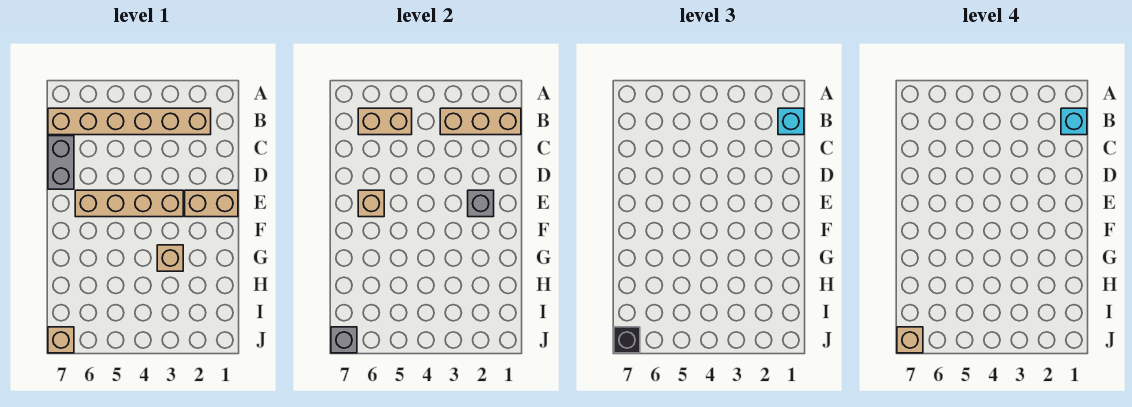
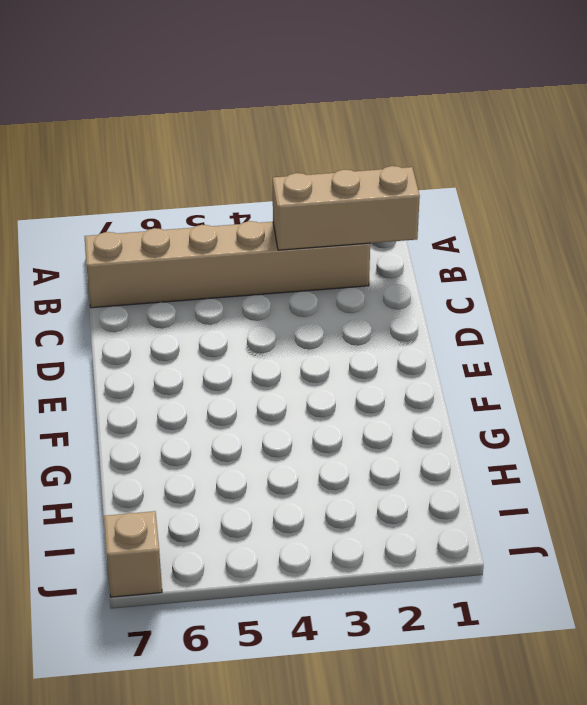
none -> grey 1x2 brick [48,136,74,189]
none -> tan 1x2 brick [185,190,238,217]
none -> tan 1x4 brick [75,190,183,217]

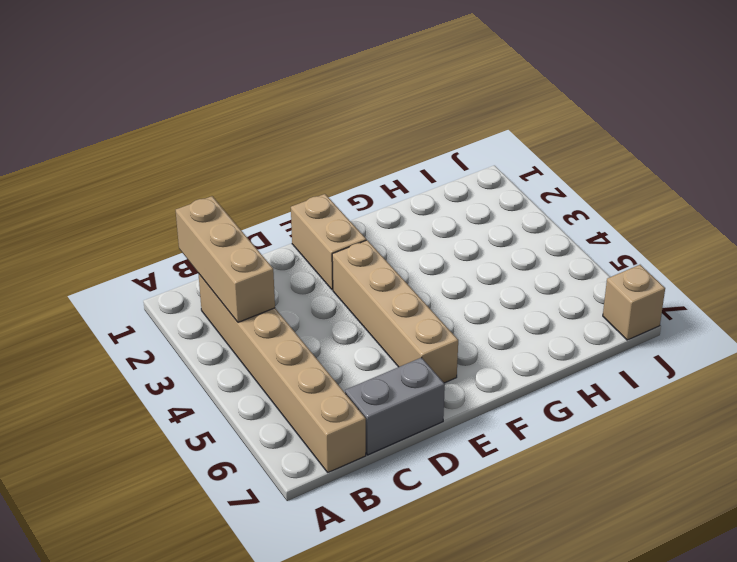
none -> tan 1x1 brick [157,245,183,271]
none -> tan 1x2 brick [358,108,412,135]
none -> grey 1x1 brick [468,190,494,217]

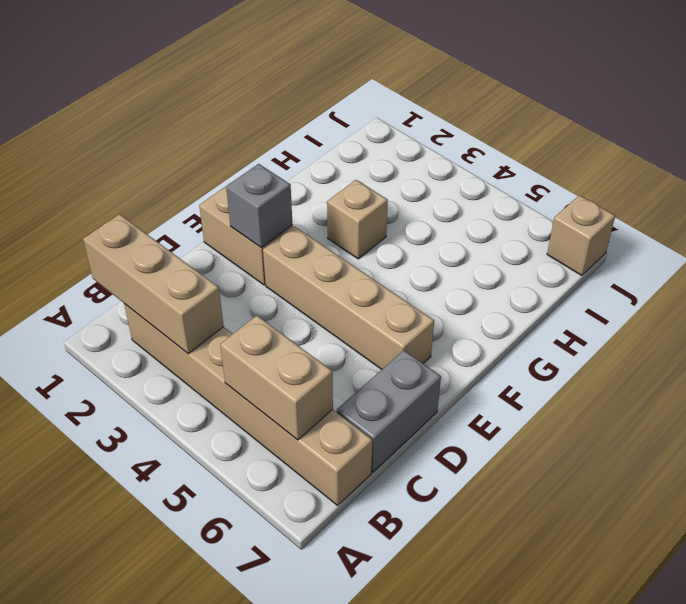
none -> tan 1x1 brick [358,190,384,217]
none -> grey 1x1 brick [331,327,357,353]
none -> cyan 1x1 brick [778,108,804,135]

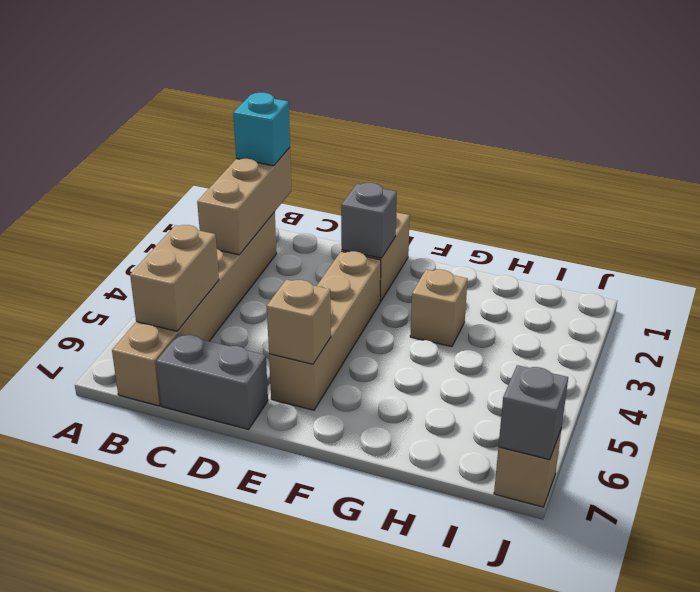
none -> black 1x1 brick [614,327,640,353]
none -> cyan 1x1 brick [1061,108,1087,135]
none -> tan 1x1 brick [897,327,923,353]

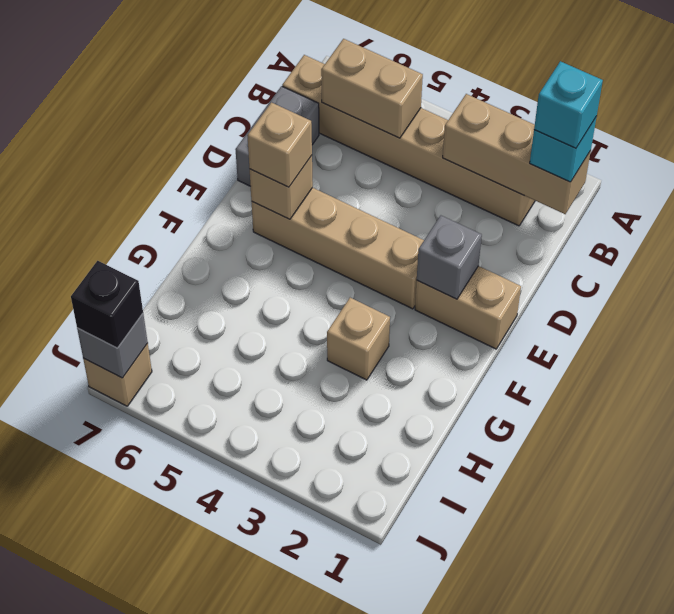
tan 1x1 brick [247,102,312,187] -> tan 1x1 brick moved to [897,327,923,353]

